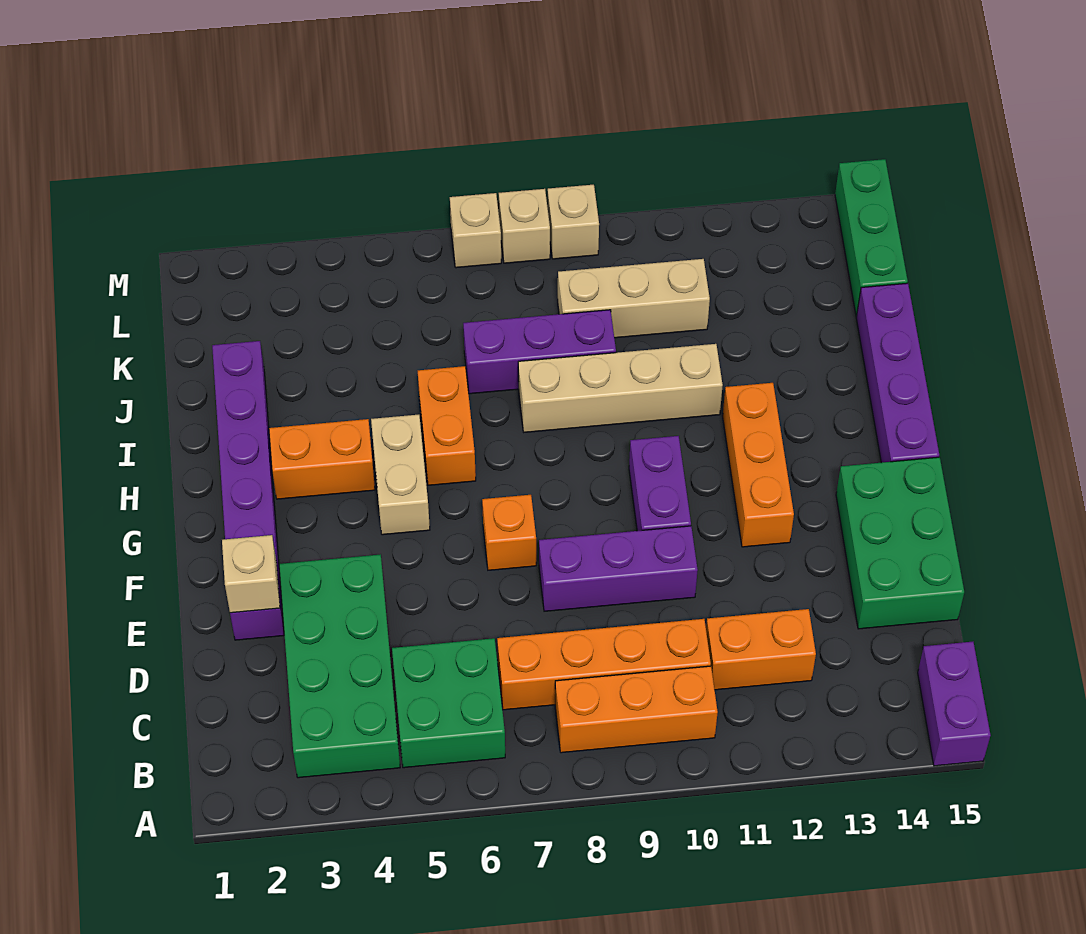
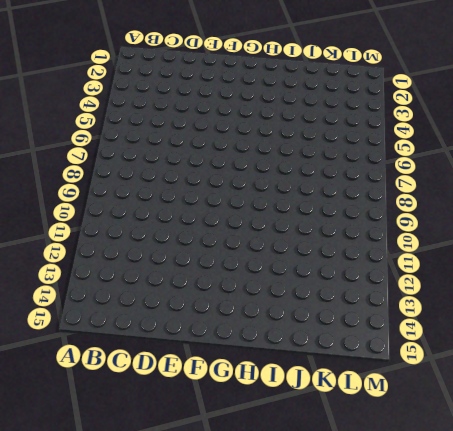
none -> purple 1x2 brick [918,642,991,766]
none -> green 2x4 brick [279,554,400,778]
none -> green 2x2 brick [392,638,505,768]

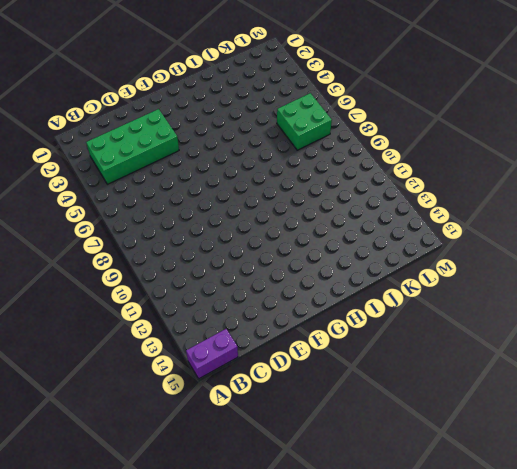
green 2x2 brick [277,93,332,150] -> green 2x2 brick moved to [392,638,505,768]
none -> orange 1x3 brick [555,666,718,753]
none -> orange 1x4 brick [497,619,711,710]
none -> orange 1x2 brick [706,609,816,690]

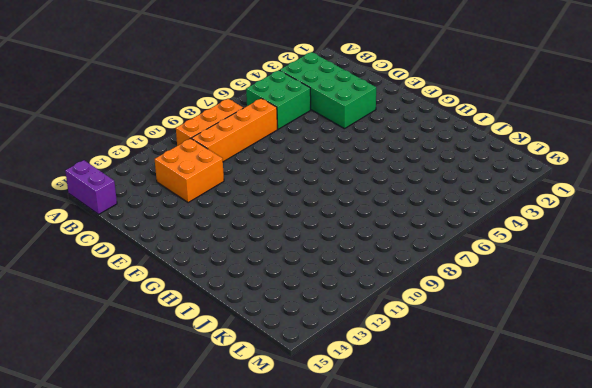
orange 2x2 brick [155,138,224,203] -> orange 1x2 brick [706,609,816,690]
none -> green 2x3 brick [836,457,964,629]
none -> purple 1x6 brick [212,341,284,640]
none -> purple 1x3 brick [539,526,698,611]

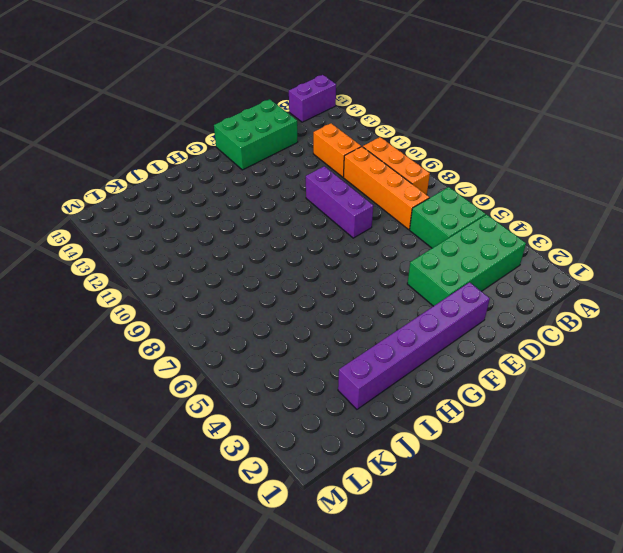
none -> orange 1x1 brick [482,495,536,570]
none -> purple 1x2 brick [629,436,691,531]
none -> orange 1x3 brick [723,383,794,547]

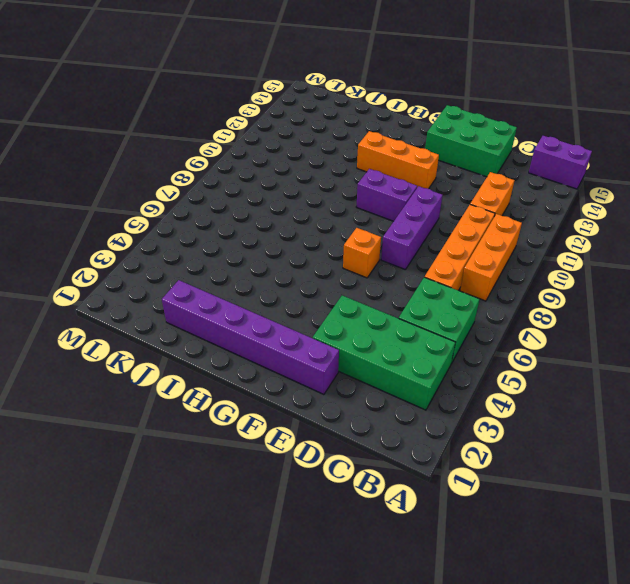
none -> tan 1x2 brick [371,415,430,535]
none -> purple 1x4 brick [856,283,939,463]
none -> orange 1x2 brick [269,419,375,499]

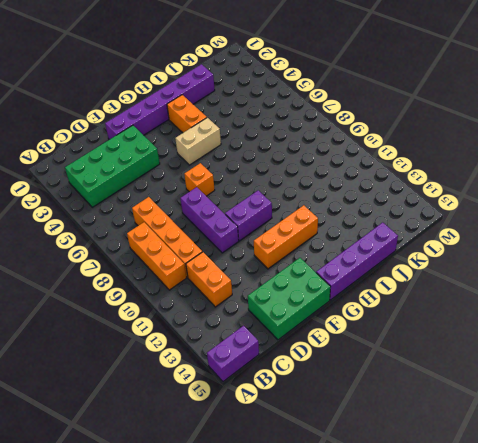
none -> green 2x2 brick [392,638,505,768]
none -> orange 1x2 brick [418,366,476,485]
none -> tan 1x4 brick [518,344,723,432]

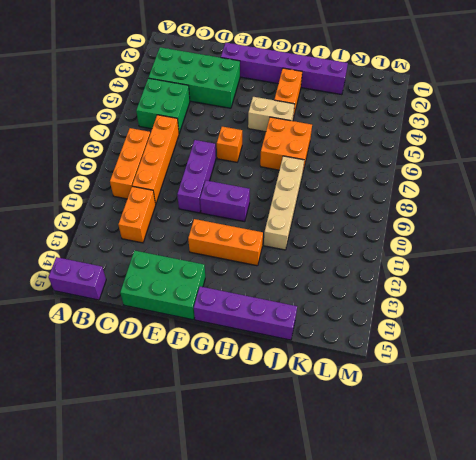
orange 2x2 brick [260,117,312,171] -> orange 1x2 brick [418,366,476,485]
none -> purple 1x3 brick [463,310,616,394]
none -> tan 1x3 brick [558,259,710,338]
none -> green 1x3 brick [835,159,908,316]

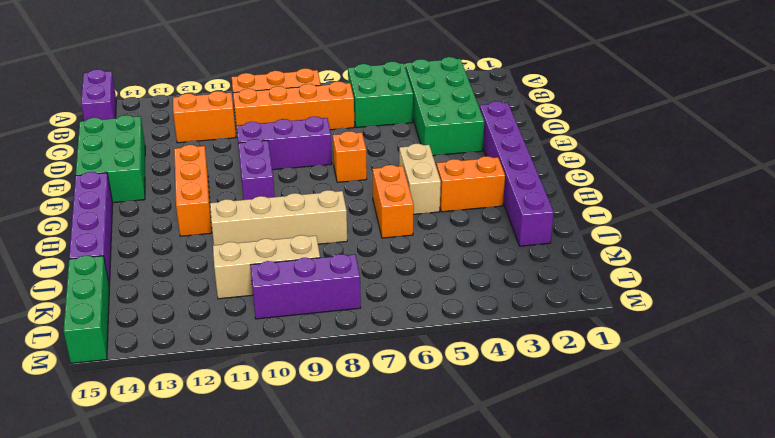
purple 1x3 brick [250,254,361,319] -> purple 1x3 brick moved to [463,310,616,394]
none -> tan 1x1 brick [450,193,501,268]
none -> tan 1x1 brick [499,189,550,263]
none -> tan 1x1 brick [548,185,599,259]

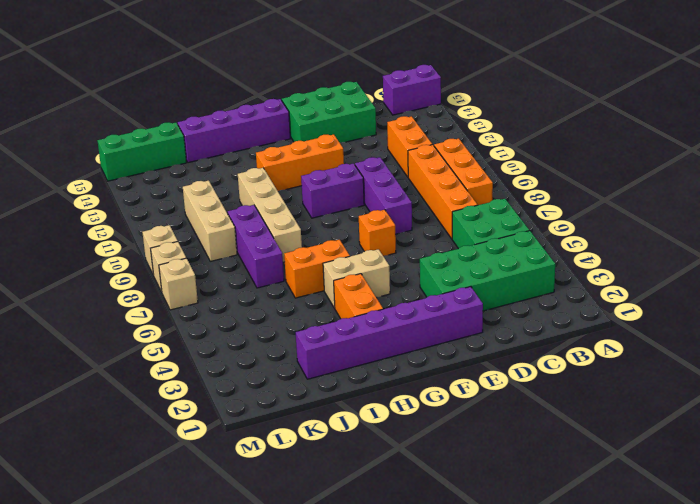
none -> tan 1x1 brick [222,535,280,613]

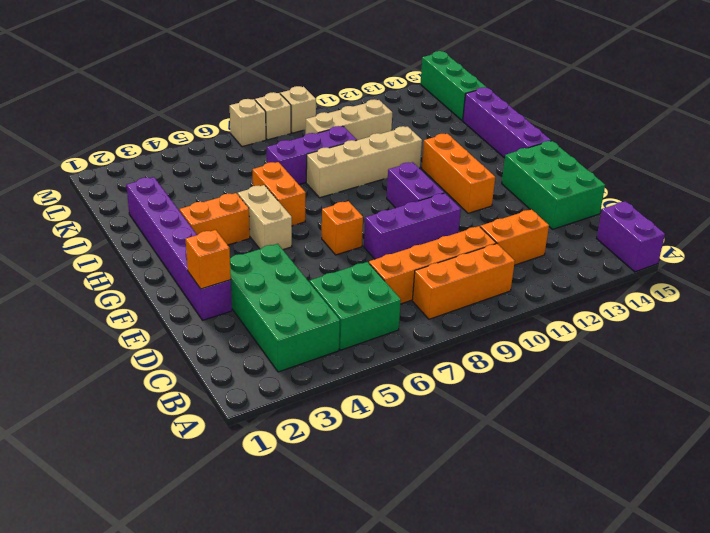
orange 1x1 brick [186,230,231,289] -> tan 1x1 brick [222,535,280,613]

